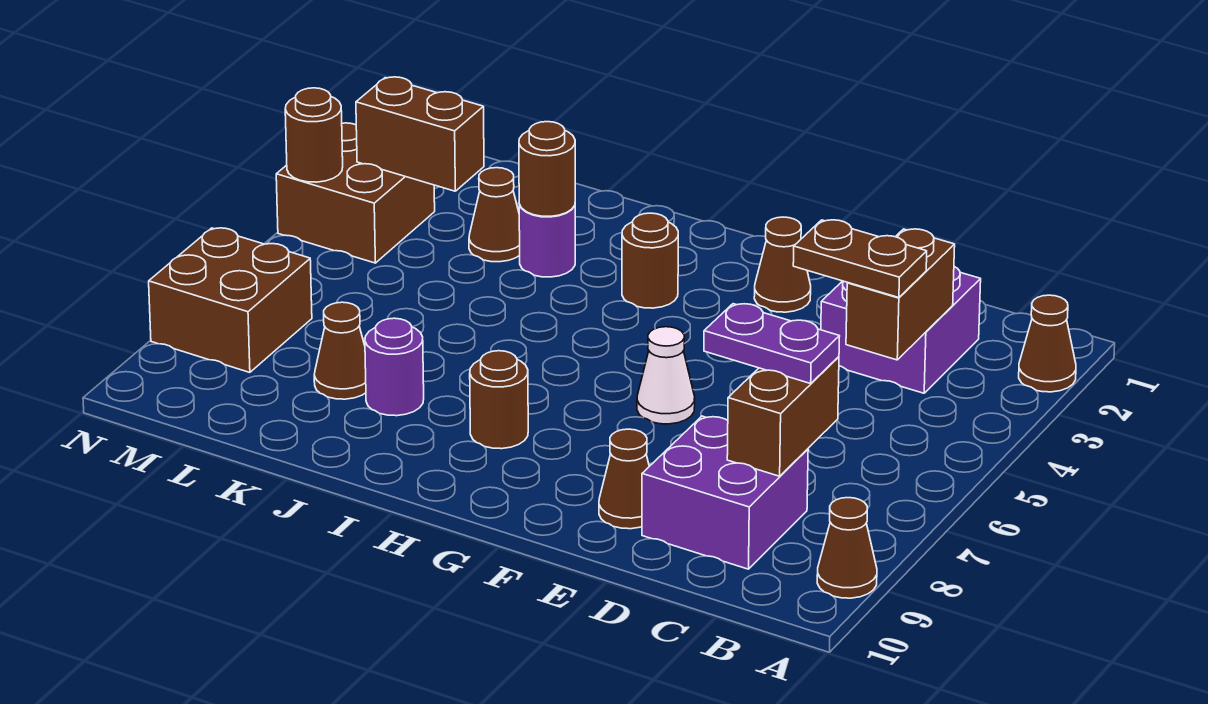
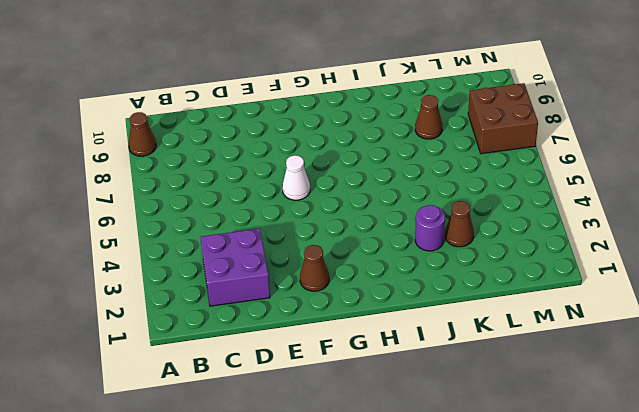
none -> brown 1x1 cone [1019,295,1076,392]
none -> purple 2x2 brick [642,416,808,569]
none -> brown 1x1 cone [599,429,649,529]

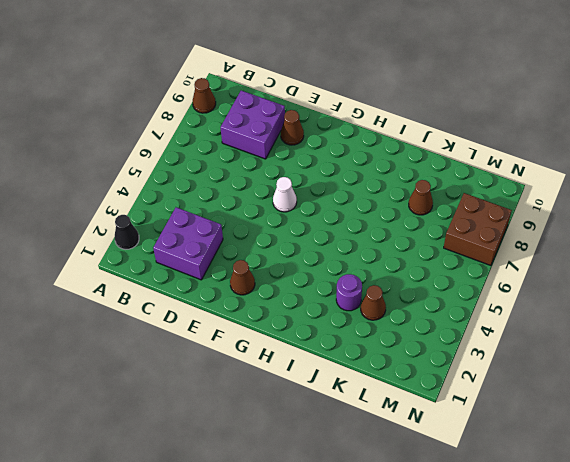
black 1x1 cone [115,215,139,250] -> brown 1x1 cone [1019,295,1076,392]
none -> brown 1x1 round brick [622,213,678,308]
none -> brown 1x1 round brick [470,351,528,449]
none -> purple 1x1 round brick [365,318,424,416]

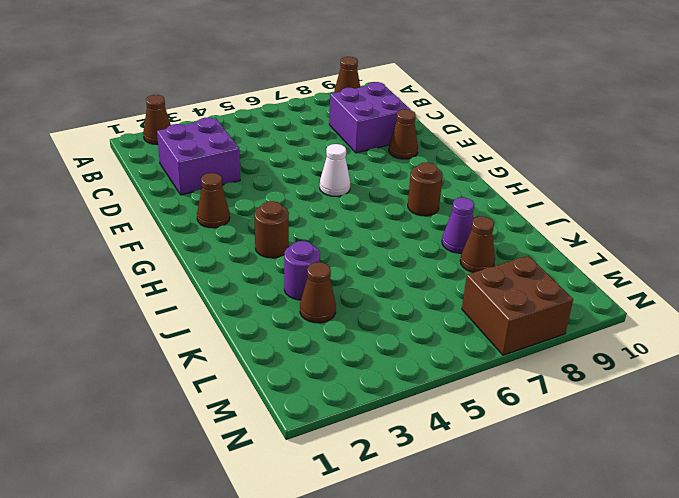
purple 1x1 cone [442,198,474,253] -> purple 1x1 round brick [365,318,424,416]
none -> brown 2x2 brick [276,123,435,263]
none -> brown 1x2 brick [846,229,955,360]
none -> brown 1x2 brick [727,357,839,476]

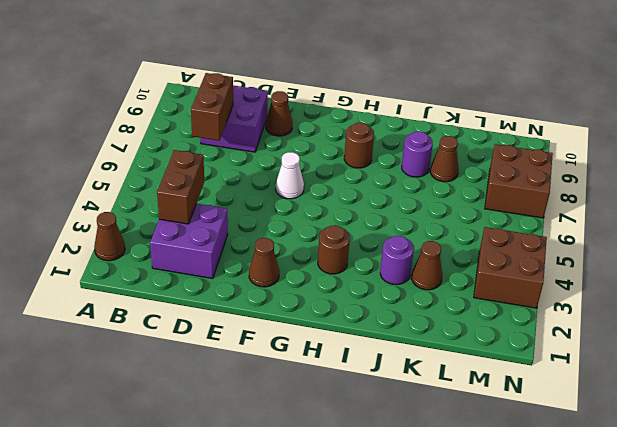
none -> brown 1x1 cone [817,498,877,598]
none -> brown 1x1 round brick [519,122,575,216]
none -> brown 1x2 brick [356,77,484,191]

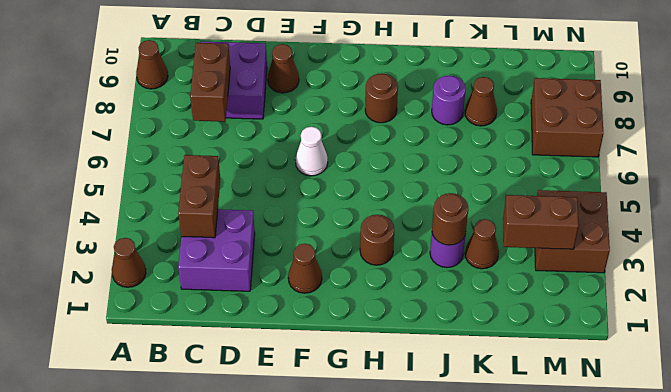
none -> brown 1x1 round brick [285,88,343,182]
none -> brown 1x2 plate [793,220,927,298]
none -> purple 1x2 plate [704,304,840,383]

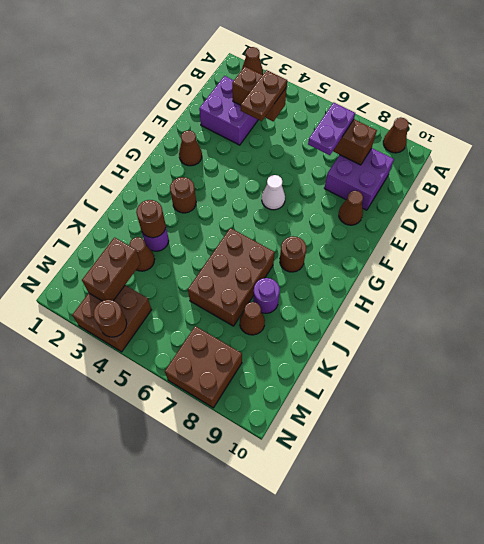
brown 2x3 brick [188,228,275,326] -> none

